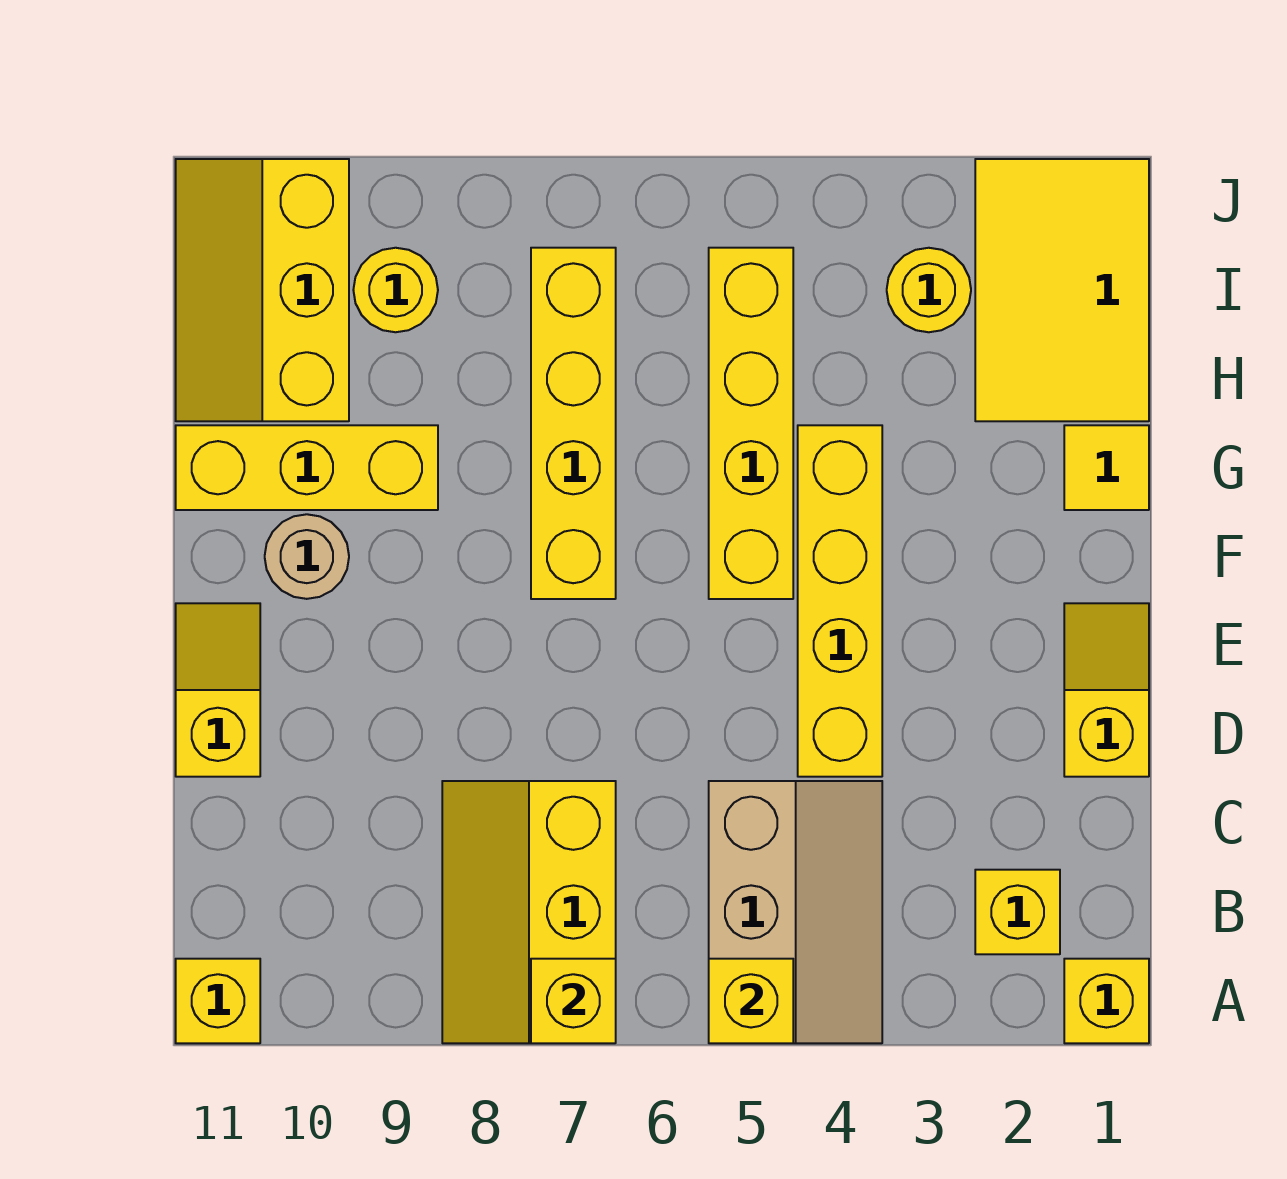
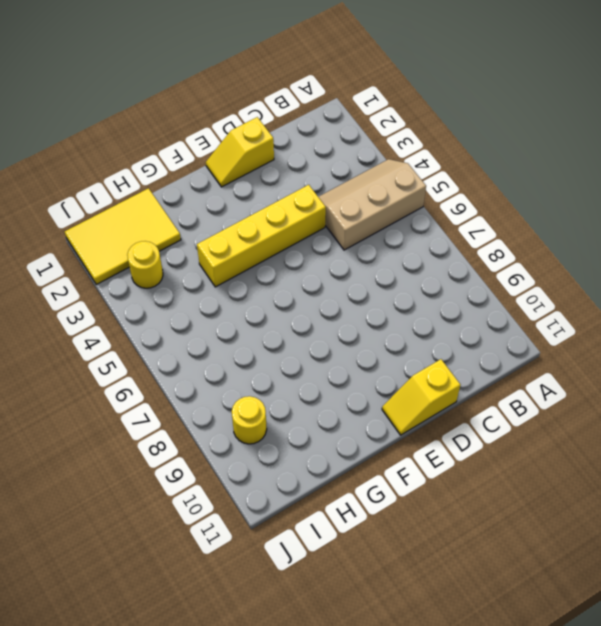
none -> yellow 1x1 brick [1064,959,1149,1043]
none -> yellow 2x3 slope [442,781,616,1043]
none -> yellow 1x1 brick [176,959,260,1043]

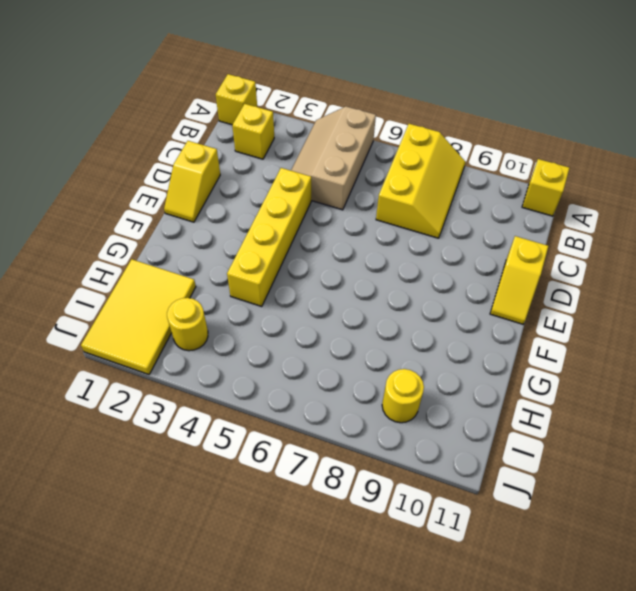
none -> yellow 1x4 brick [709,248,793,599]
none -> yellow 1x4 brick [531,248,616,599]
none -> tan 1x1 round brick [265,514,349,599]

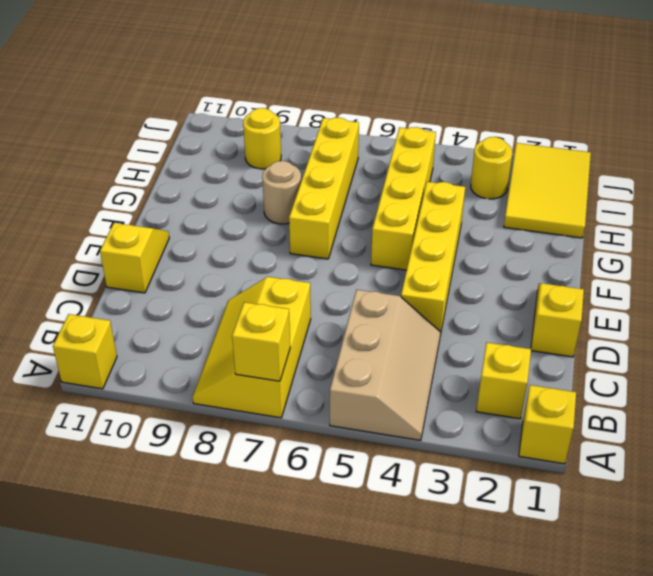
tan 1x1 round brick [262,161,301,224] -> tan 1x1 round brick moved to [265,514,349,599]
none -> yellow 1x1 tile [1064,425,1149,510]
none -> yellow 1x3 brick [176,425,438,510]
none -> yellow 2x3 slope [176,159,349,421]

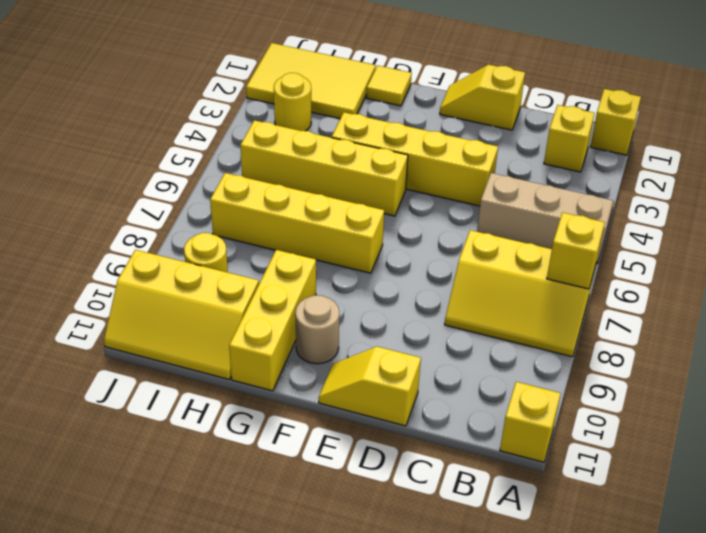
none -> yellow 1x1 brick [709,959,793,1043]

